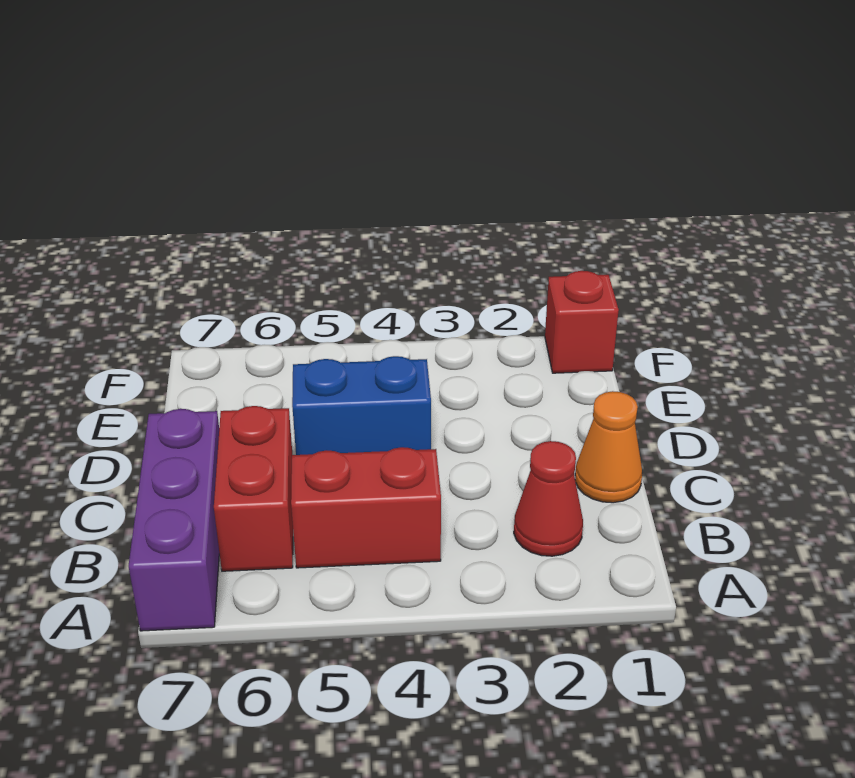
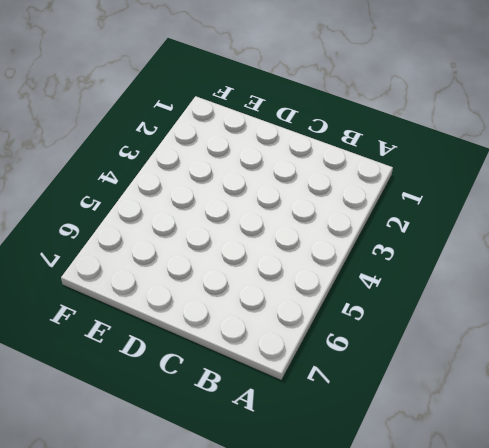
none -> purple 1x3 brick [129,409,219,631]
none -> red 1x1 cone [514,441,583,556]

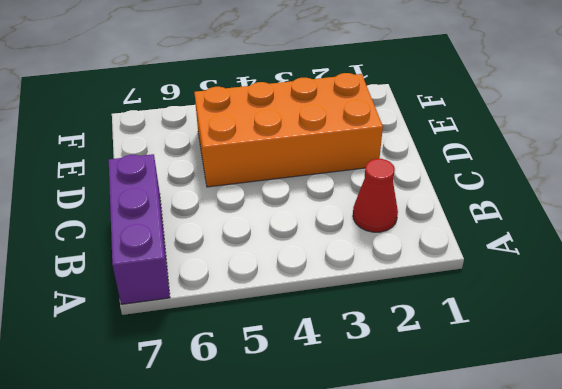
orange 2x4 brick [194,73,383,187] -> blue 1x2 brick [292,356,431,455]
none -> red 1x2 brick [291,447,441,568]
none -> red 1x2 brick [214,406,293,571]

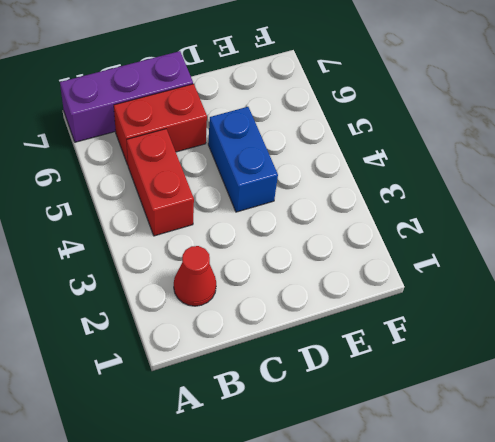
none -> orange 1x1 cone [575,391,642,503]
none -> red 1x1 brick [545,271,619,373]

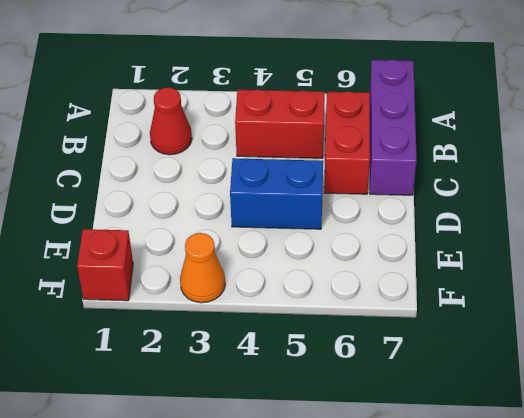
orange 1x1 cone [180,233,225,303] -> orange 1x1 cone moved to [575,391,642,503]

